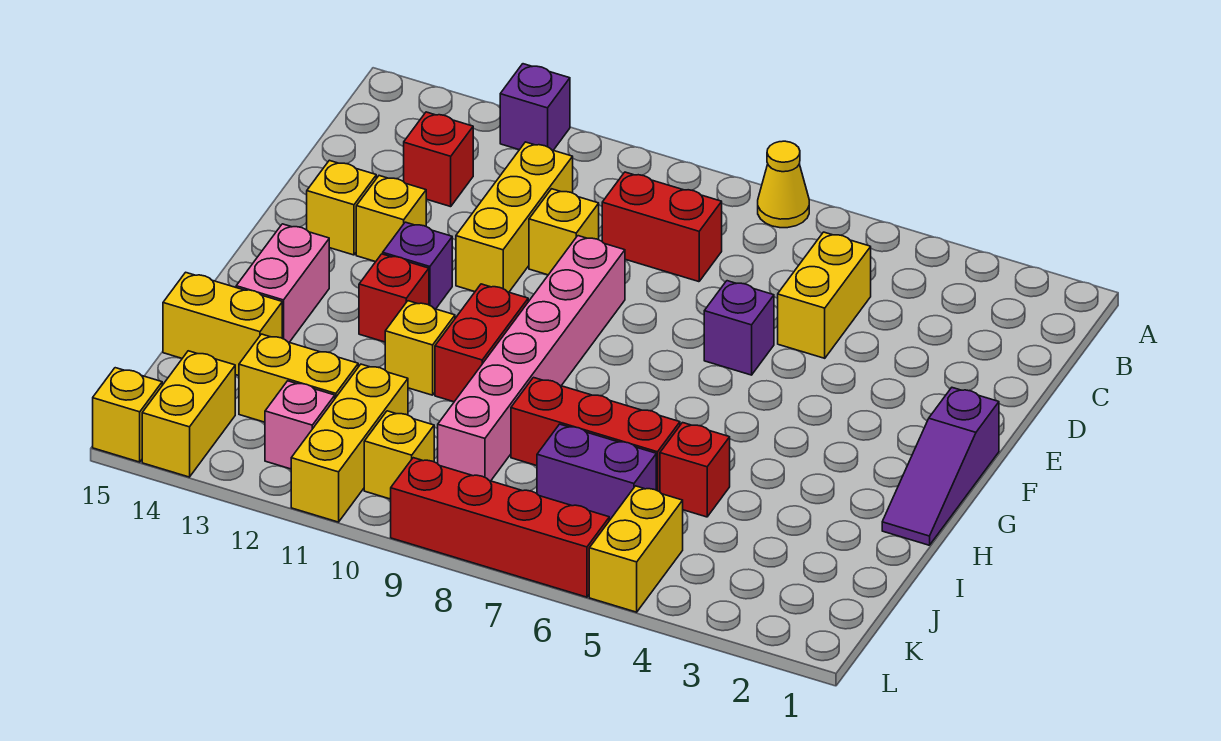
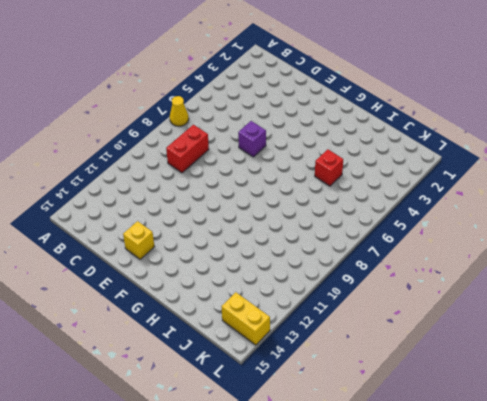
none -> purple 1x1 brick [500,64,570,150]
none -> yellow 1x2 brick [778,232,871,358]
none -> yellow 1x3 brick [456,142,573,292]

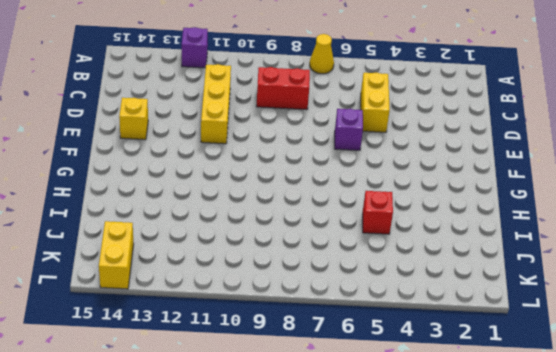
none -> red 1x1 brick [404,112,473,207]
none -> yellow 1x1 brick [529,189,599,275]
none -> pink 1x6 brick [438,236,625,481]

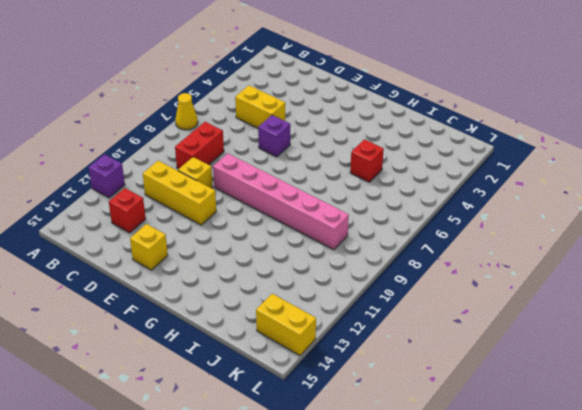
none -> yellow 1x1 brick [356,176,426,262]
none -> purple 1x3 slope [882,388,999,545]
none -> purple 1x1 brick [383,222,452,309]

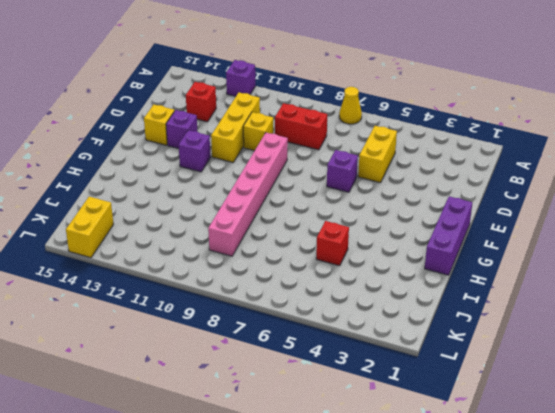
purple 1x1 brick [166,110,198,148] -> yellow 1x1 brick [356,176,426,262]
purple 1x3 brick [425,196,472,275] -> purple 1x3 slope [882,388,999,545]
none -> red 1x2 brick [435,284,528,402]
none -> red 1x1 brick [359,254,429,342]
none -> pink 1x2 brick [236,224,329,342]

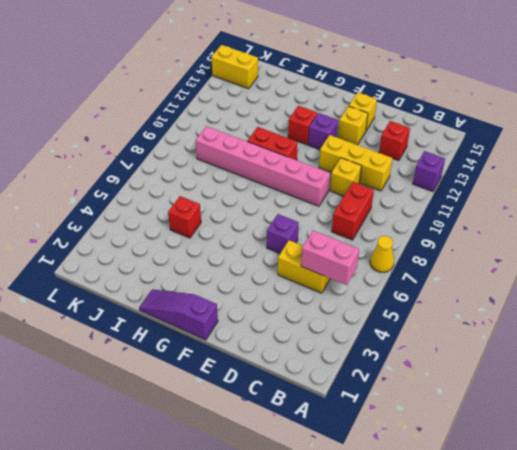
pink 1x2 brick [301,231,359,285] -> pink 1x2 brick moved to [236,224,329,342]
none -> yellow 1x1 brick [385,301,455,395]
none -> red 1x3 brick [511,378,680,492]
none -> yellow 1x2 brick [163,272,282,376]

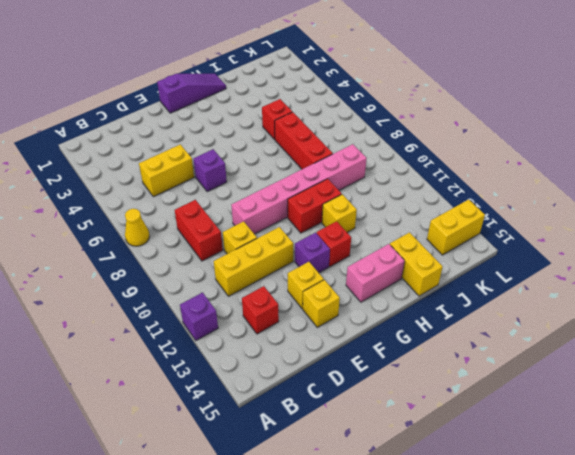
none -> purple 1x2 brick [537,424,656,521]
none -> yellow 1x3 brick [291,364,408,522]
none -> yellow 1x2 brick [239,334,358,422]

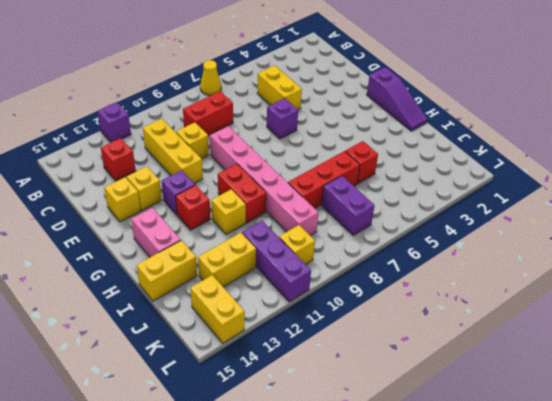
purple 1x2 brick [322,176,375,235] -> purple 1x2 brick turned to [537,424,656,521]
purple 1x3 brick [242,221,311,302] -> yellow 1x3 brick [291,364,408,522]
none -> yellow 1x2 brick [589,486,683,612]
none -> pink 1x1 brick [265,381,335,469]
none -> red 1x4 brick [391,458,609,597]

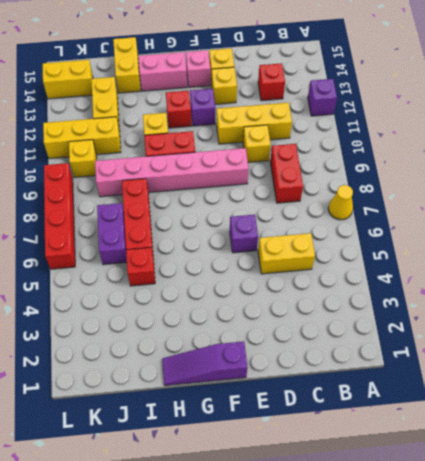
pink 1x1 brick [186,50,211,87] -> pink 1x1 brick moved to [265,381,335,469]
none -> yellow 1x2 brick [589,486,683,612]
none -> yellow 1x1 brick [93,368,162,462]

